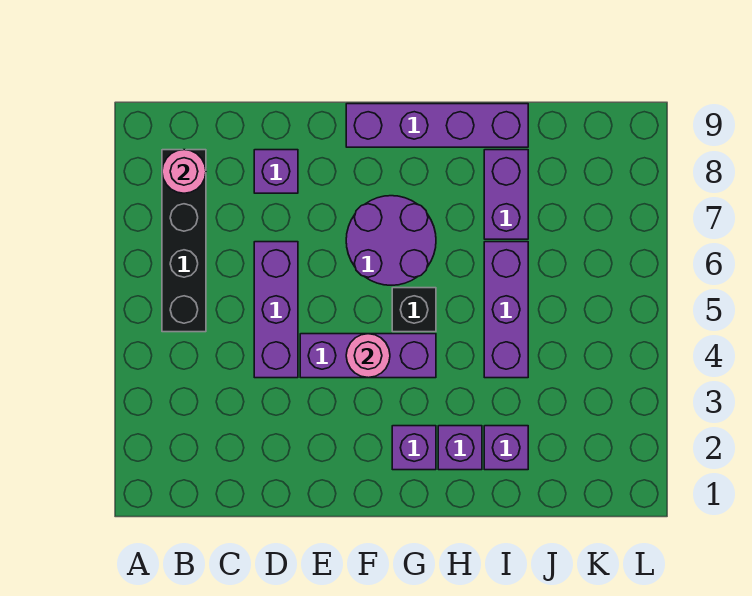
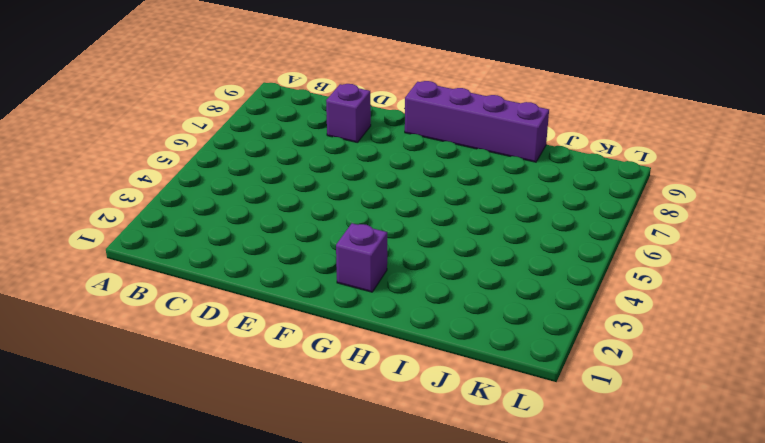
none -> black 1x4 brick [162,150,206,332]
none -> purple 1x3 brick [254,242,298,378]
none -> purple 1x3 brick [300,334,436,378]

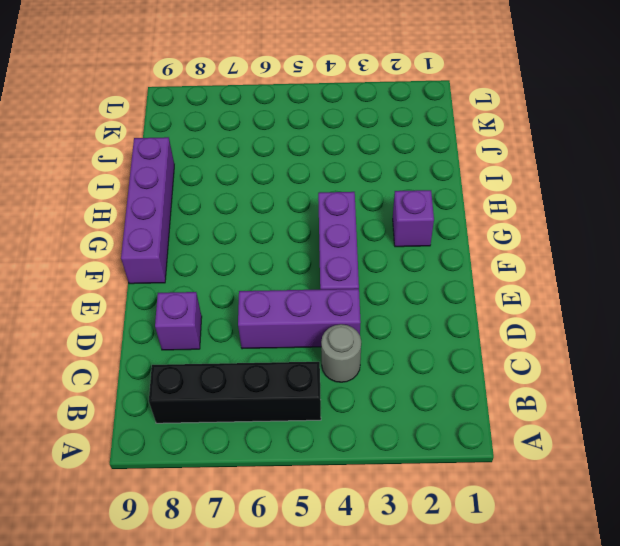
grey 1x1 round brick [321,324,361,382] -> none
none -> purple 2x2 round brick [346,196,436,285]
none -> black 1x1 brick [392,288,436,332]
none -> purple 1x1 brick [438,426,482,470]

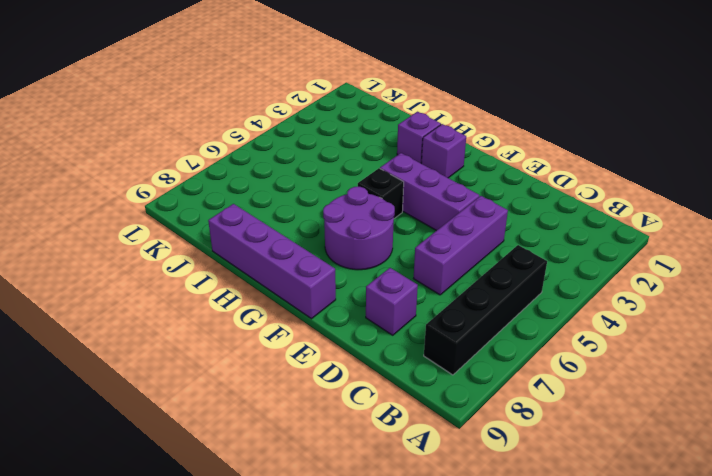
none -> purple 1x1 brick [484,426,528,470]
none -> purple 1x3 brick [484,242,528,378]
none -> purple 1x2 brick [484,150,528,239]

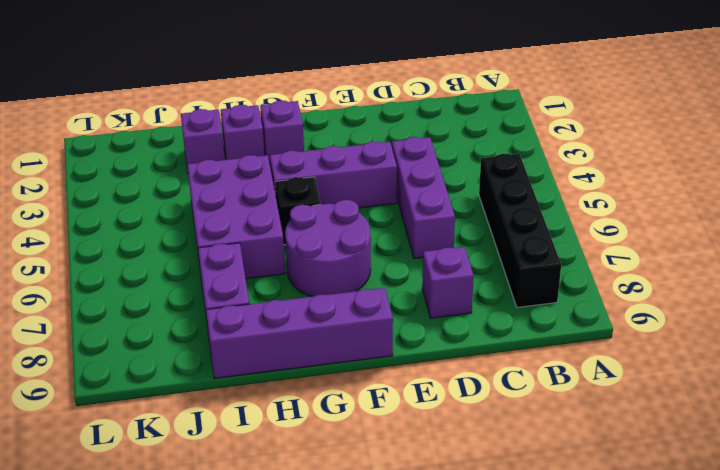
purple 2x3 brick [187,155,285,279] -> purple 1x3 brick [484,242,528,378]
none -> pink 1x1 round brick [162,150,206,193]
none -> pink 1x1 round brick [346,334,390,378]

